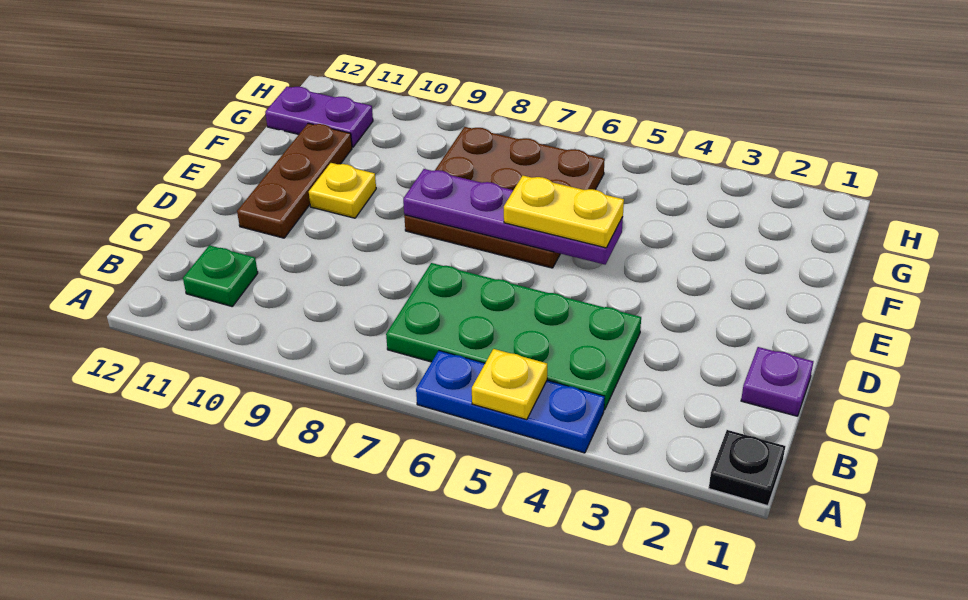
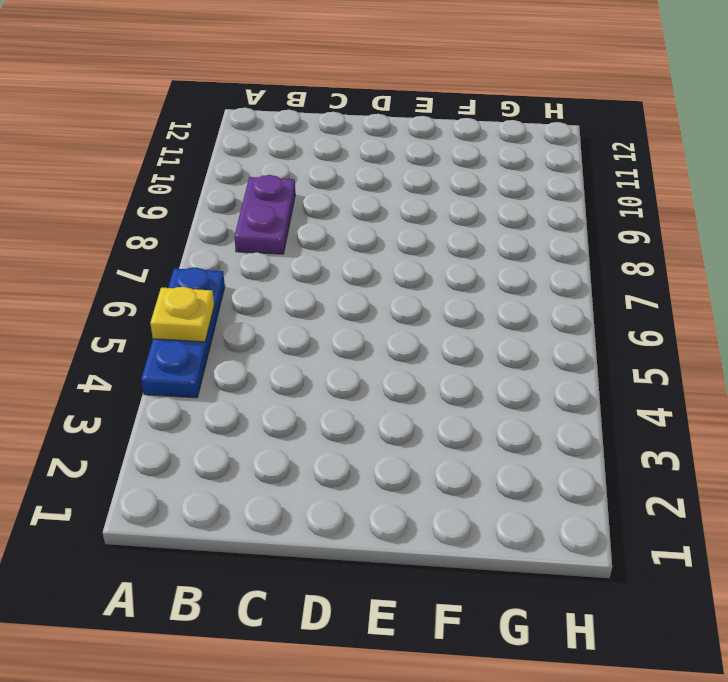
purple 1x2 plate [234,175,295,254] -> purple 1x2 plate moved to [265,86,373,147]
none -> black 1x1 plate [709,430,785,506]
none -> green 2x4 plate [386,263,641,410]
none -> green 1x1 plate [183,245,258,306]

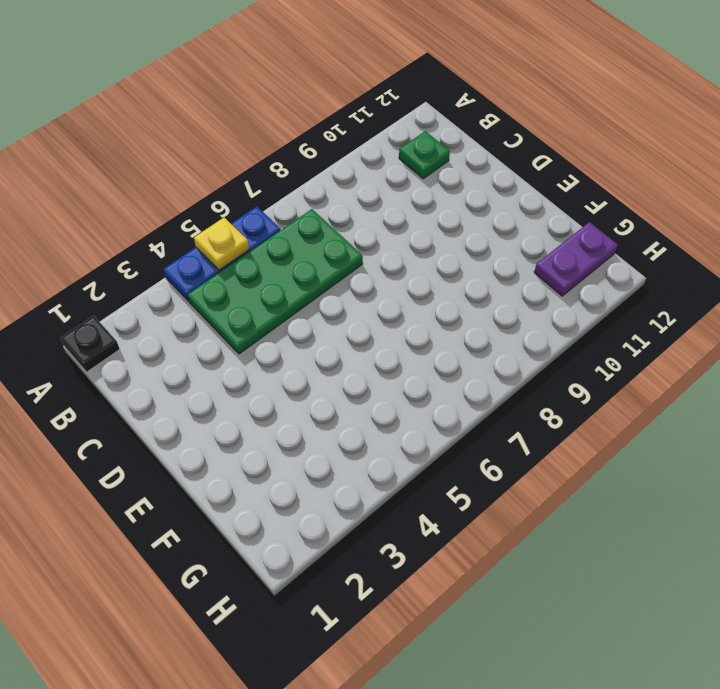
none -> purple 1x1 plate [741,347,814,416]
none -> brown 1x3 plate [237,123,352,238]
none -> brown 3x3 plate [404,127,605,268]

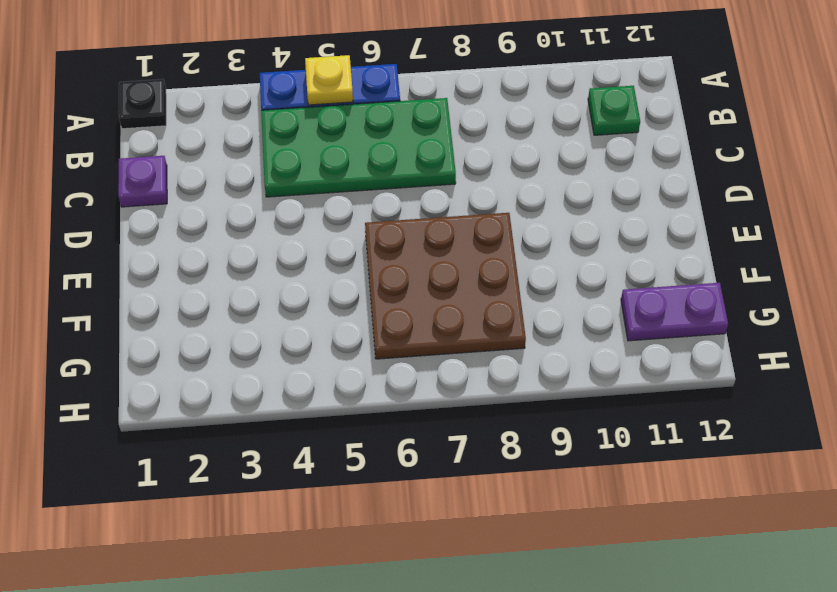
none -> brown 1x3 plate [237,123,352,238]
none -> yellow 1x1 plate [309,163,376,218]
none -> purple 1x4 plate [403,169,623,265]

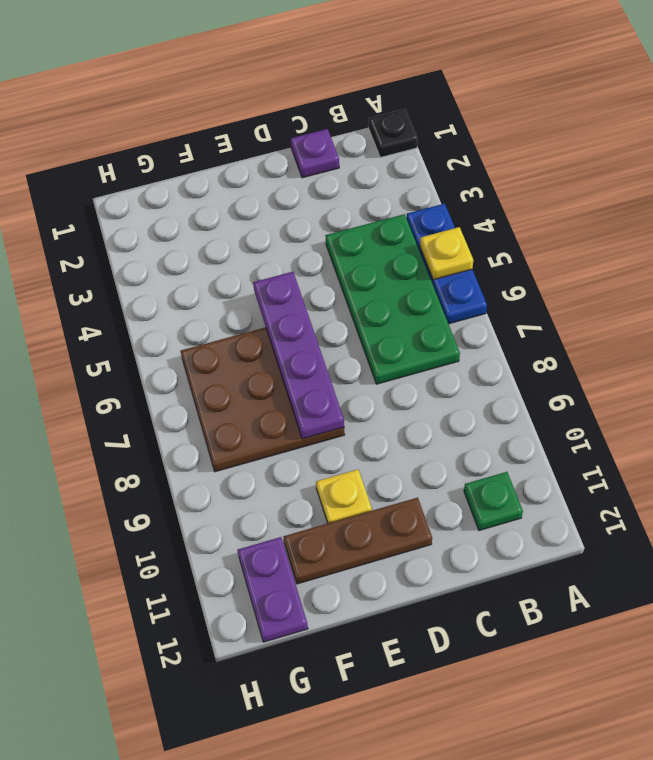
none -> yellow 1x2 plate [504,176,624,248]

